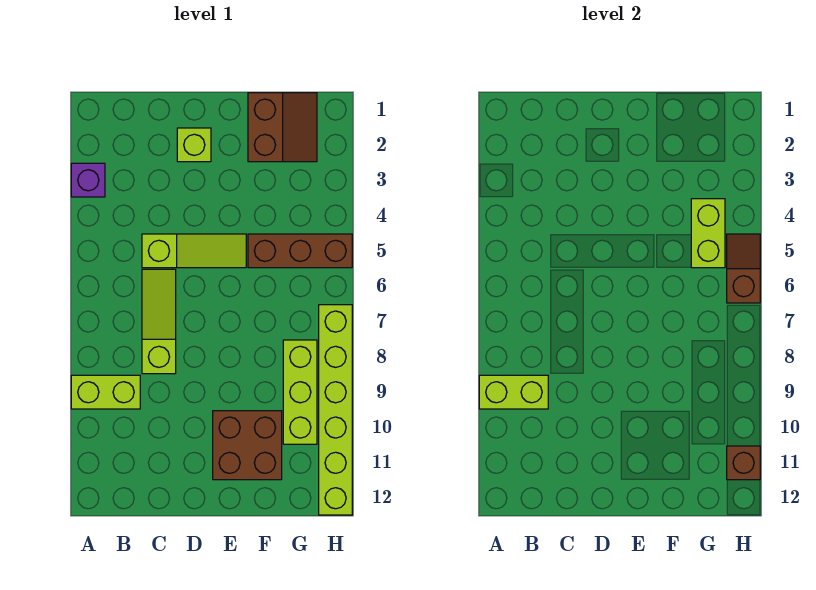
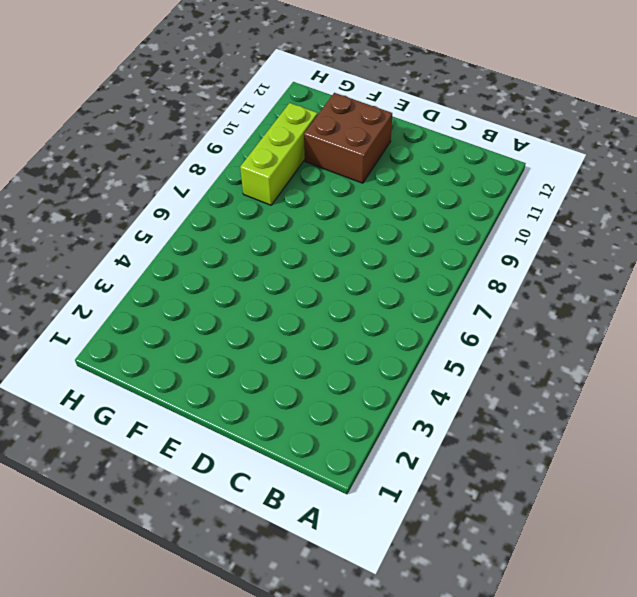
none -> purple 1x1 brick [71,163,105,197]
none -> lime 1x2 brick [71,375,140,409]
none -> lime 1x3 slope [142,234,246,268]

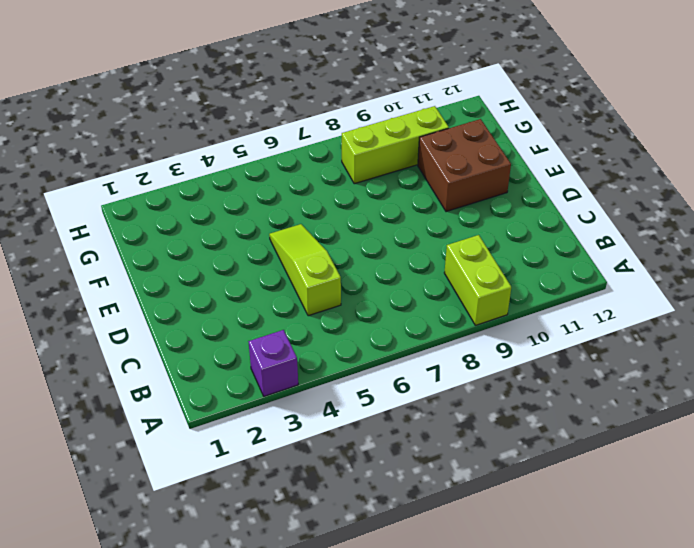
none -> lime 1x3 slope [142,269,176,374]
none -> lime 1x1 brick [177,128,211,162]
none -> brown 2x2 slope [248,93,317,162]

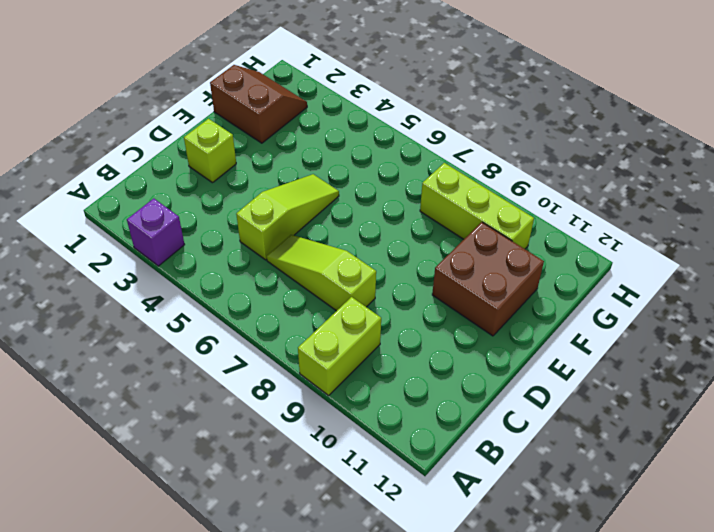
none -> brown 1x3 brick [248,234,352,268]
none -> lime 1x6 brick [319,305,352,515]
none -> lime 1x2 brick [479,375,548,409]

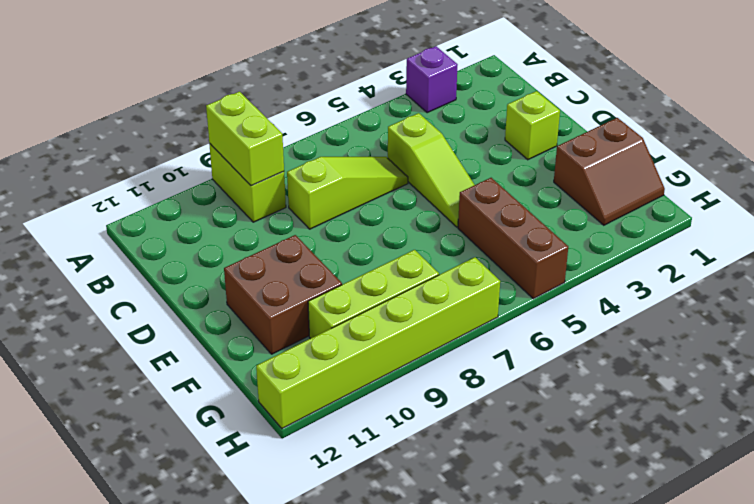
none -> lime 1x2 brick [691,199,725,268]
none -> brown 1x2 slope [727,234,760,303]
none -> brown 1x1 brick [727,446,760,480]

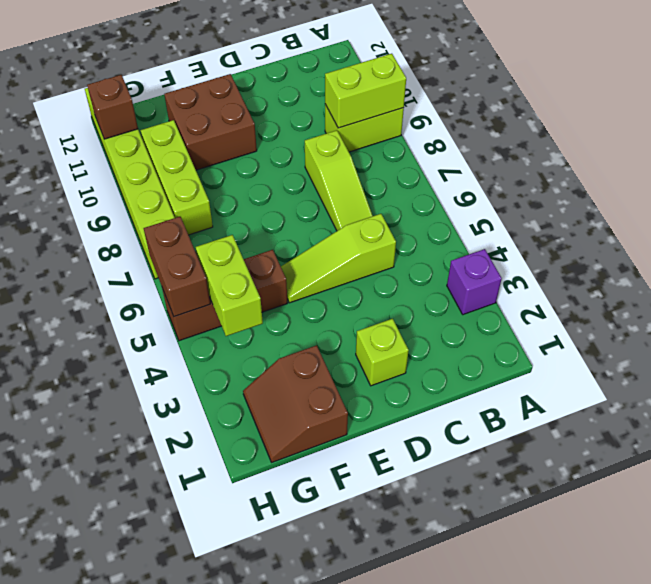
brown 1x2 brick [144,217,210,317] -> brown 1x2 slope [727,234,760,303]

